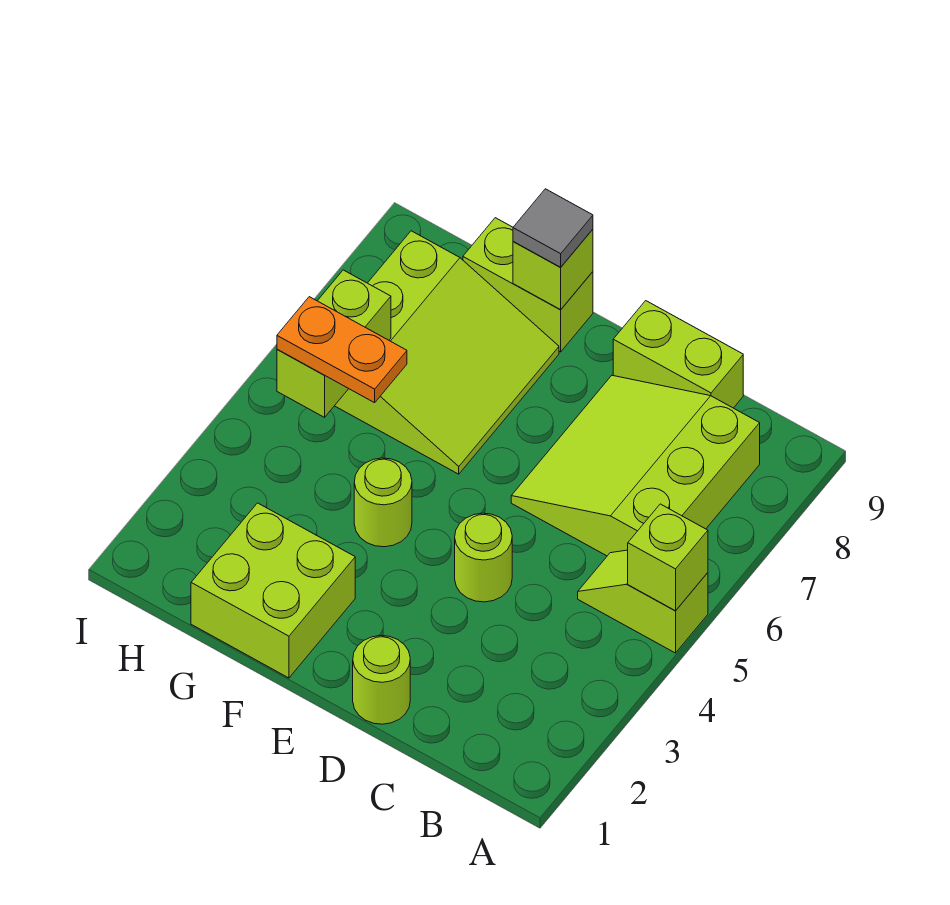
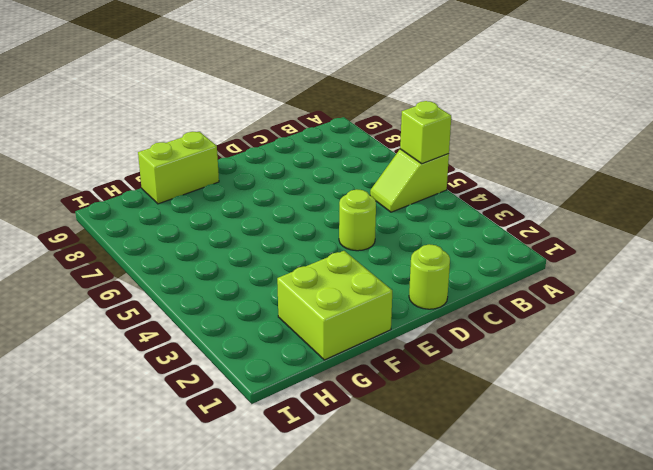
none -> lime 3x3 slope [511,375,760,556]
none -> lime 1x2 brick [613,301,743,408]
none -> lime 1x1 round brick [354,458,412,547]

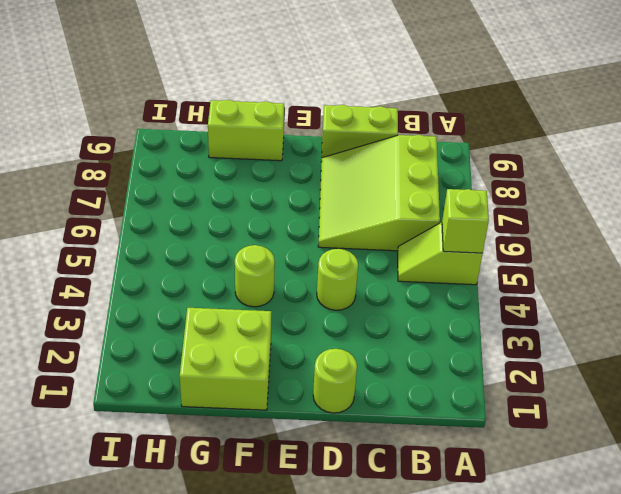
none -> lime 3x3 slope [335,231,559,474]
none -> lime 1x1 brick [513,229,593,310]
none -> lime 1x2 brick [277,270,391,417]

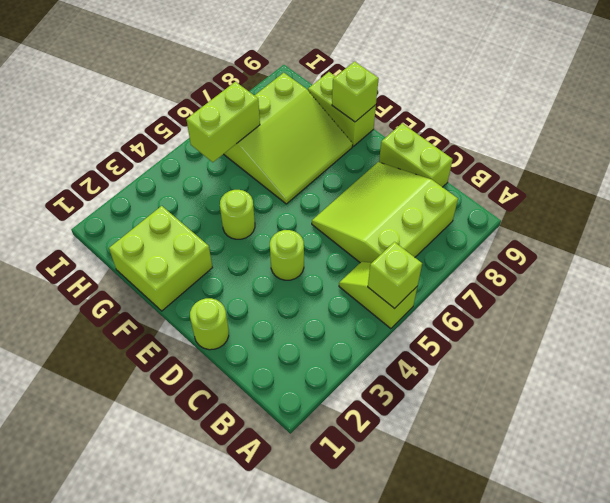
none -> grey 1x1 tile [513,189,593,267]
none -> orange 1x2 plate [277,297,407,403]

